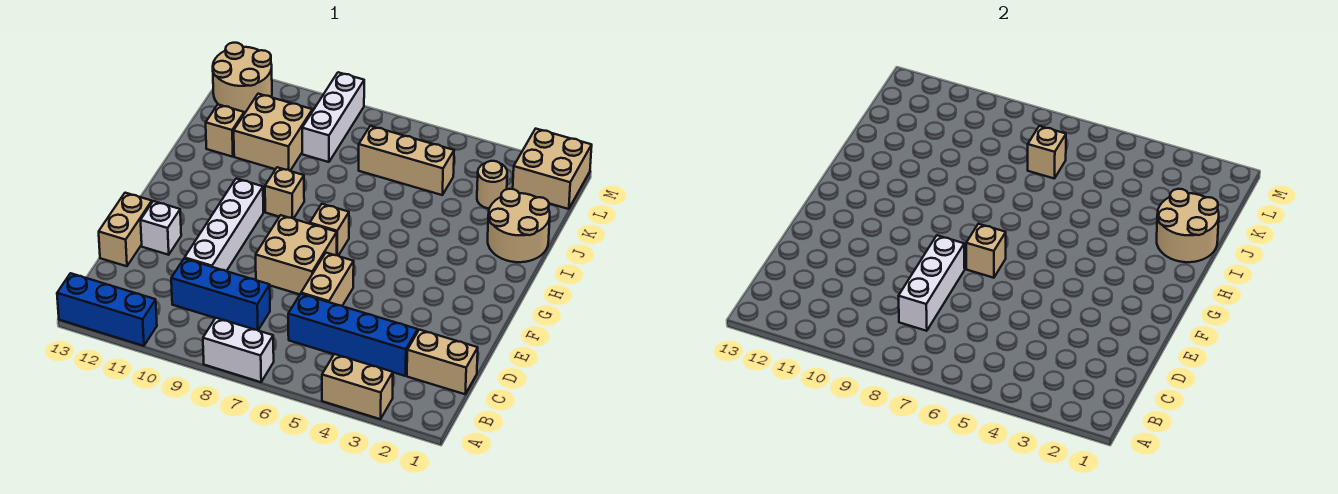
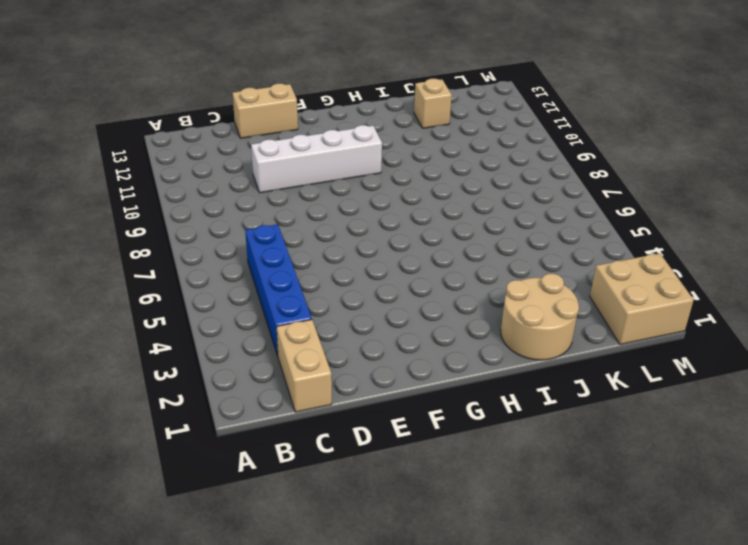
none -> tan 1x2 brick [322,354,393,419]
none -> white 1x2 brick [203,318,274,382]
none -> blue 1x3 brick [57,273,157,346]

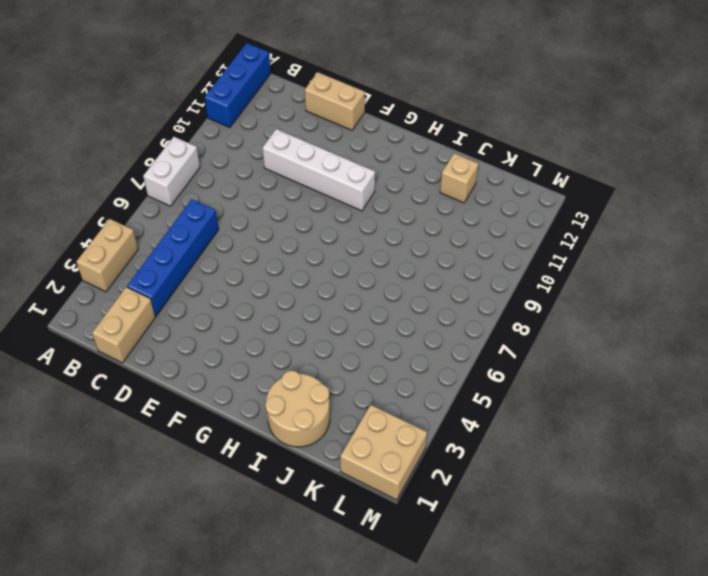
none -> blue 1x3 brick [171,259,270,330]
none -> tan 1x2 brick [301,253,354,306]
none -> tan 2x2 brick [256,215,337,294]

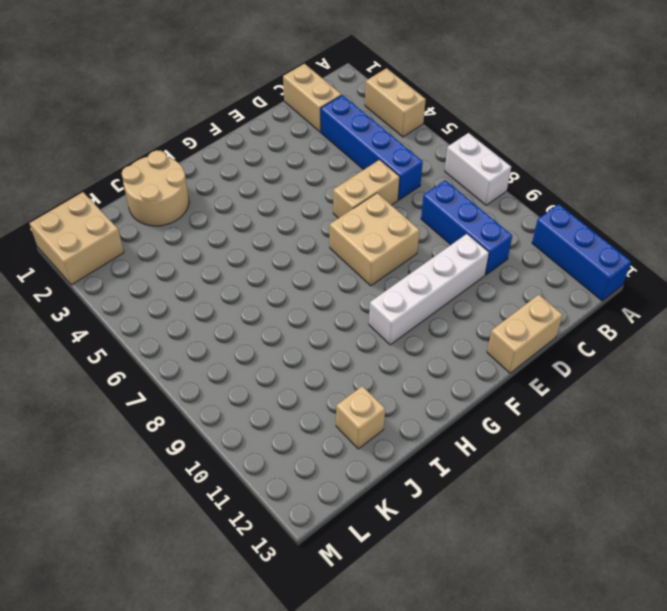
none -> white 1x1 brick [141,201,181,255]
none -> tan 1x1 brick [310,204,349,256]
none -> tan 1x1 brick [265,167,304,219]

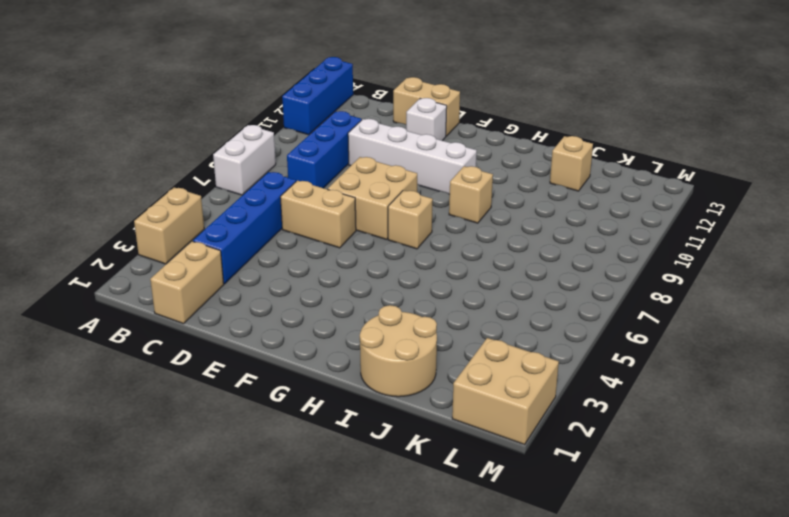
none -> tan 2x2 brick [234,94,312,171]
none -> tan 1x1 round brick [477,161,507,208]
none -> tan 1x3 brick [359,126,454,195]

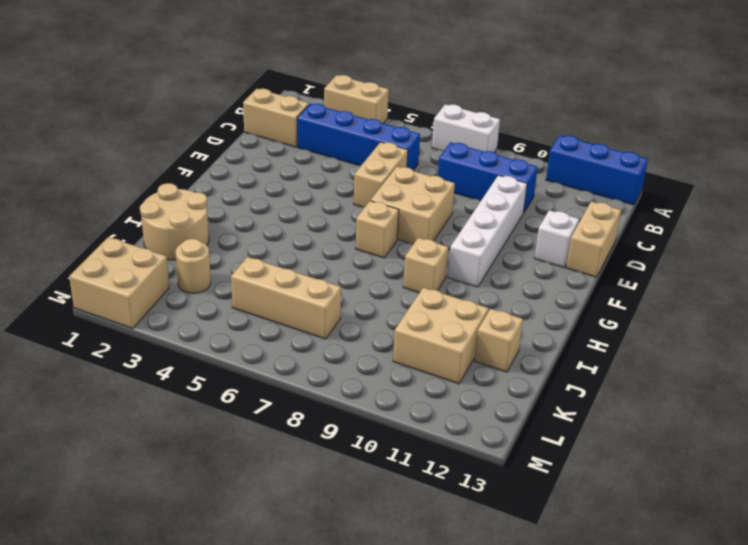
none -> white 1x3 brick [302,72,364,162]
none -> tan 2x2 round brick [213,43,272,113]
none -> white 1x3 brick [898,235,965,331]

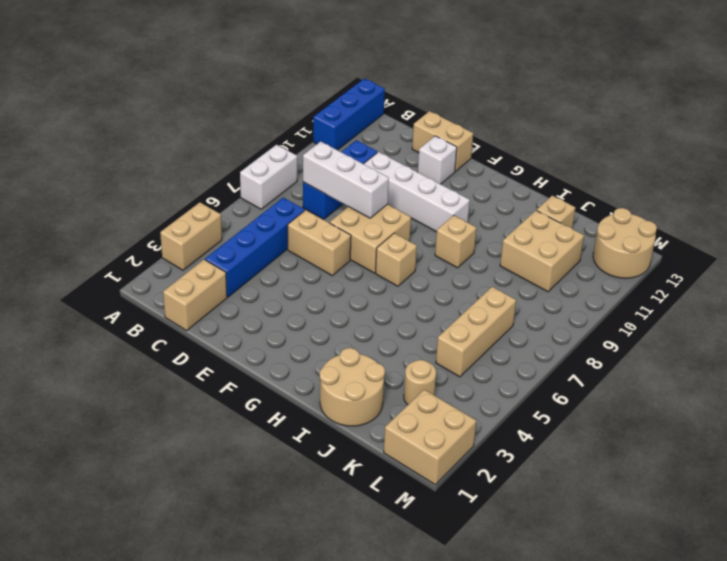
none -> white 1x3 brick [302,72,364,162]
none -> tan 1x1 brick [966,224,1006,278]
none -> tan 2x2 round brick [1157,189,1219,262]

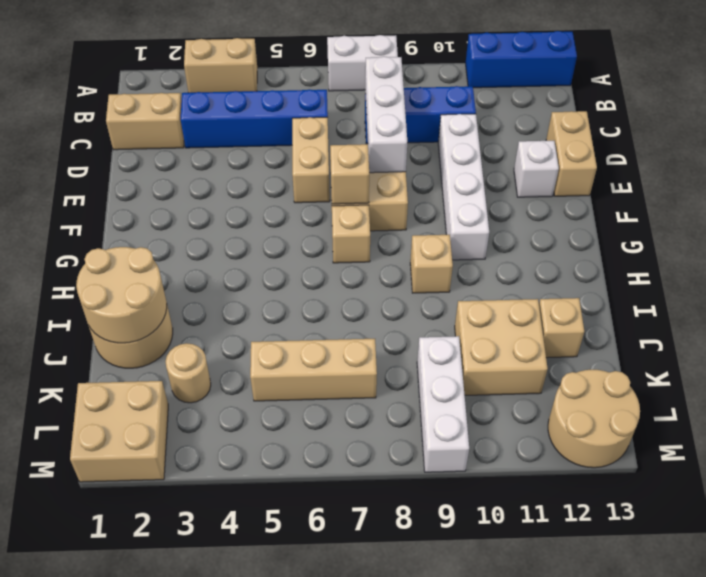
none -> tan 1x1 brick [1028,126,1066,179]

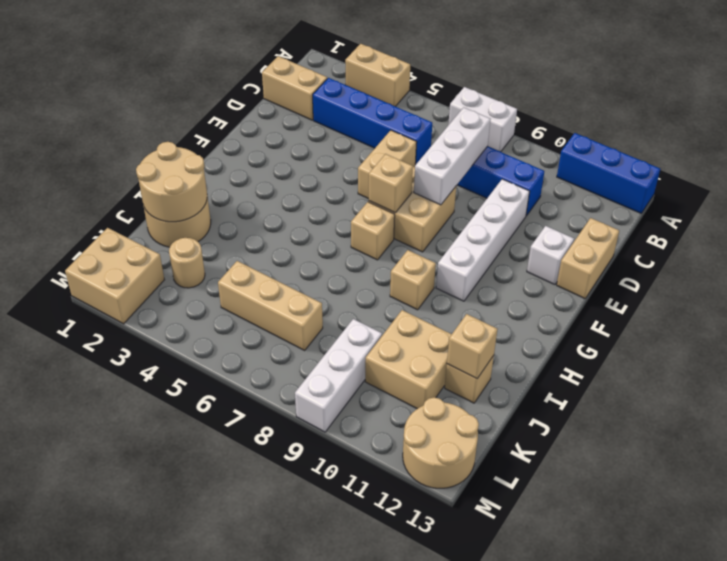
tan 1x1 brick [447,314,497,379] -> tan 1x1 brick moved to [1028,126,1066,179]

